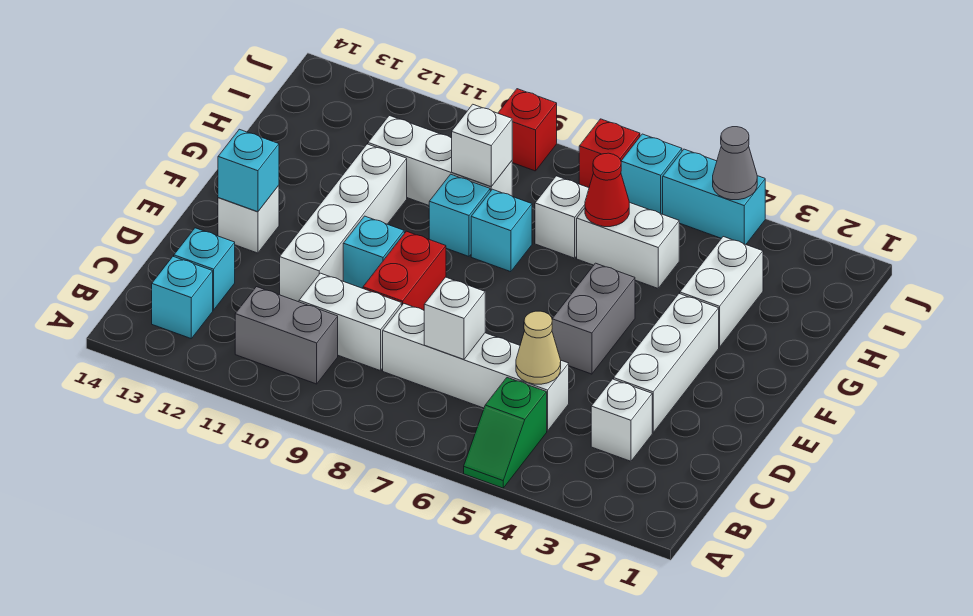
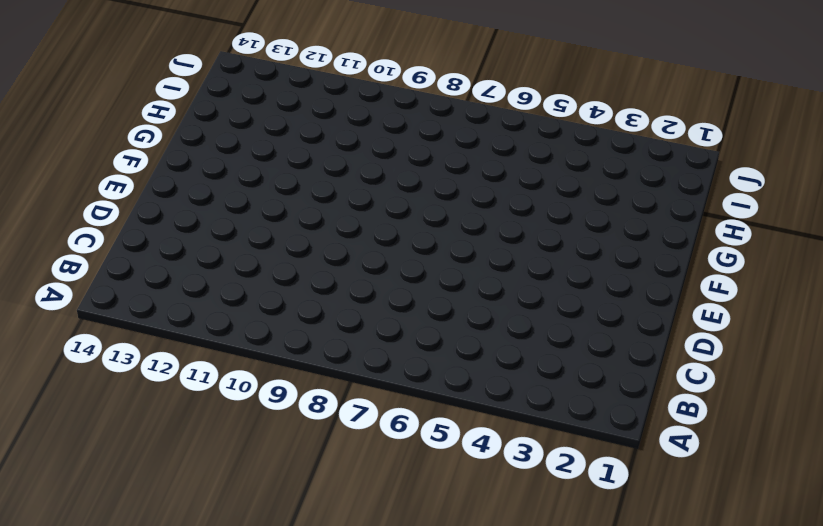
none -> green 1x2 slope [464,378,547,488]
none -> grey 1x2 brick [235,287,338,384]
none -> cyan 1x1 brick [152,257,213,338]

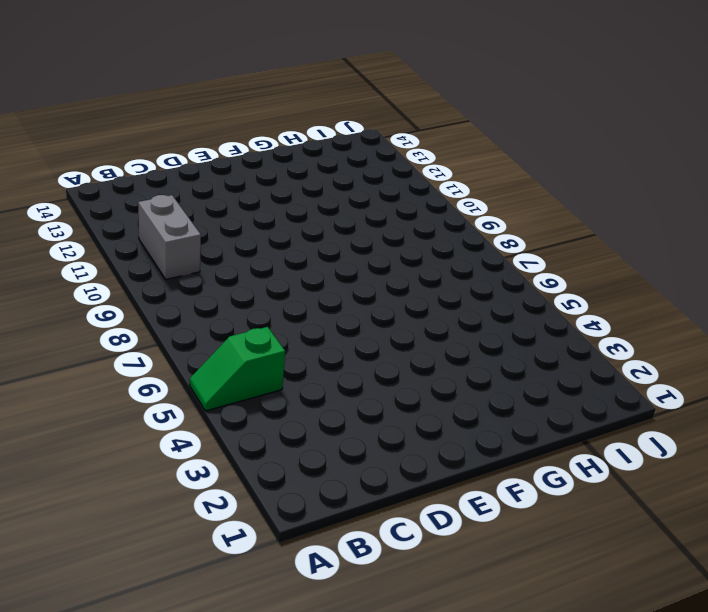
none -> cyan 1x1 brick [152,257,213,338]
none -> white 1x1 brick [591,379,652,461]
none -> white 1x4 brick [383,304,569,431]

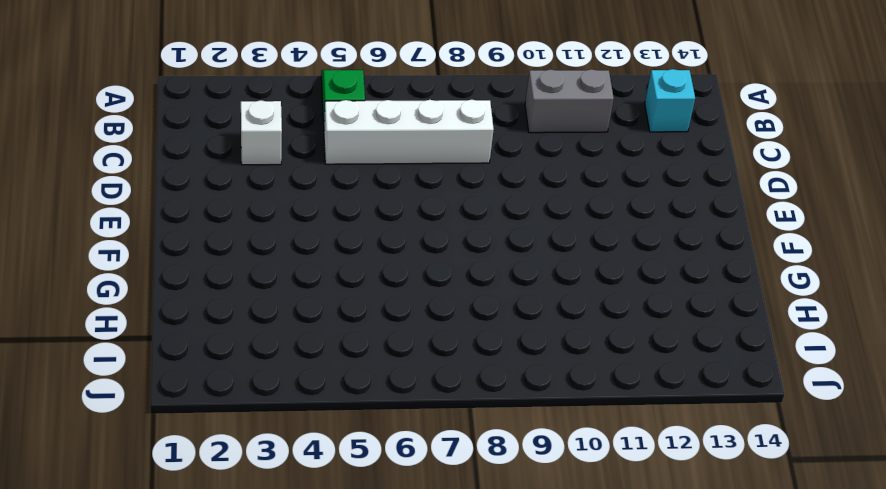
none -> white 1x2 brick [299,273,402,371]
none -> cyan 1x1 brick [174,228,235,310]
none -> white 1x3 brick [614,294,719,433]

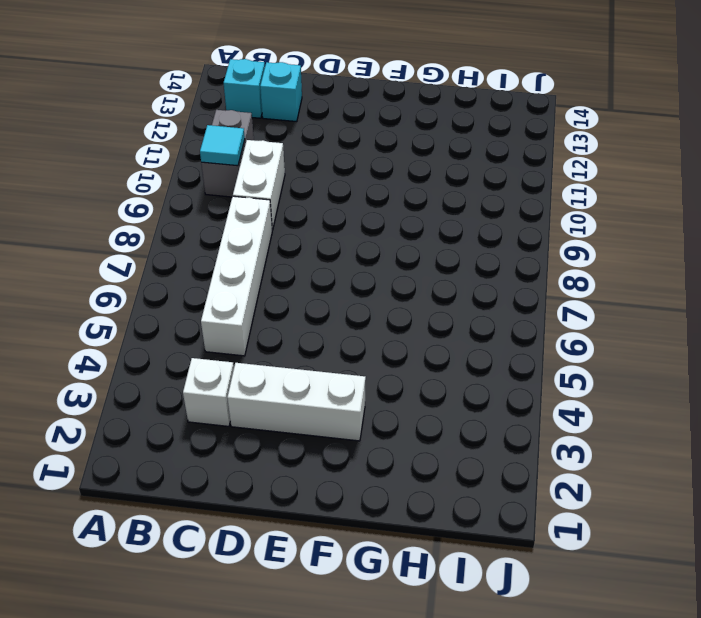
cyan 1x1 tile [200,125,245,166] -> none
none -> green 1x2 slope [464,378,547,488]
none -> red 1x2 brick [363,231,446,310]
none -> white 1x4 brick [280,144,407,302]

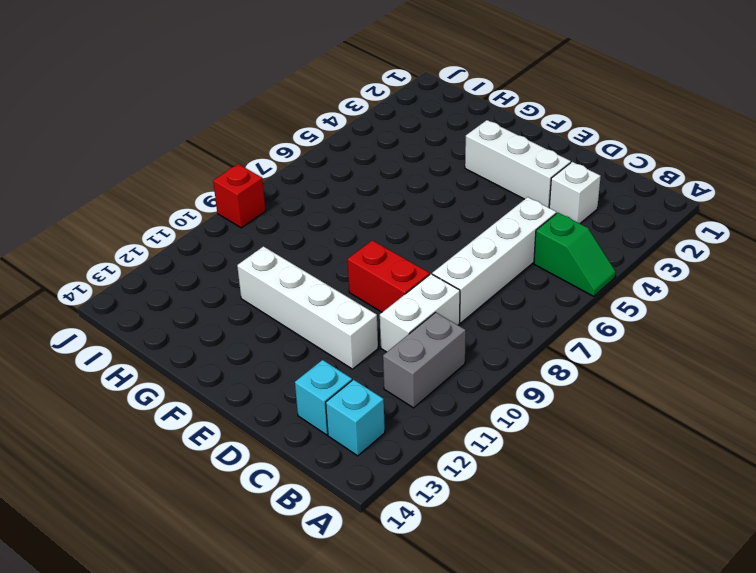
none -> grey 1x2 brick [552,263,635,374]
none -> cyan 1x1 brick [343,216,404,288]
none -> white 1x1 brick [218,185,279,253]

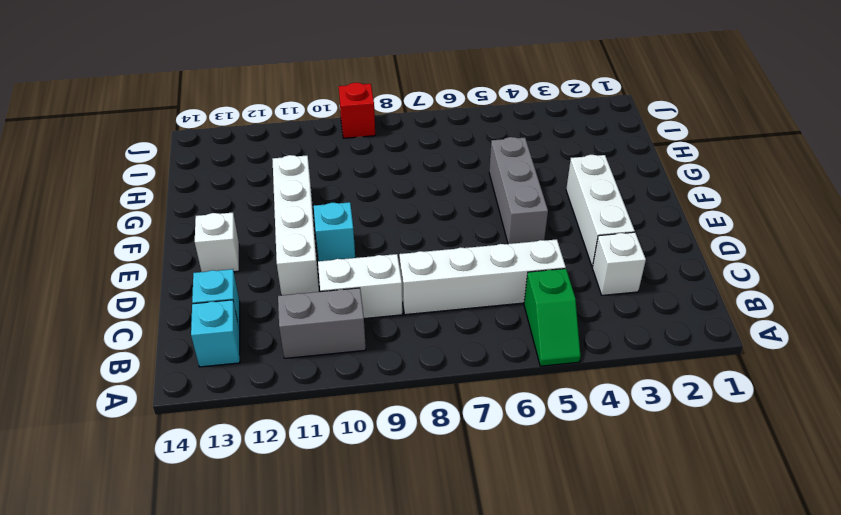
grey 1x3 brick [489,137,548,244] -> grey 1x2 brick [552,263,635,374]
none -> red 1x2 brick [363,231,446,310]
none -> white 1x2 brick [680,237,763,347]
none -> cyan 1x1 brick [471,189,532,272]

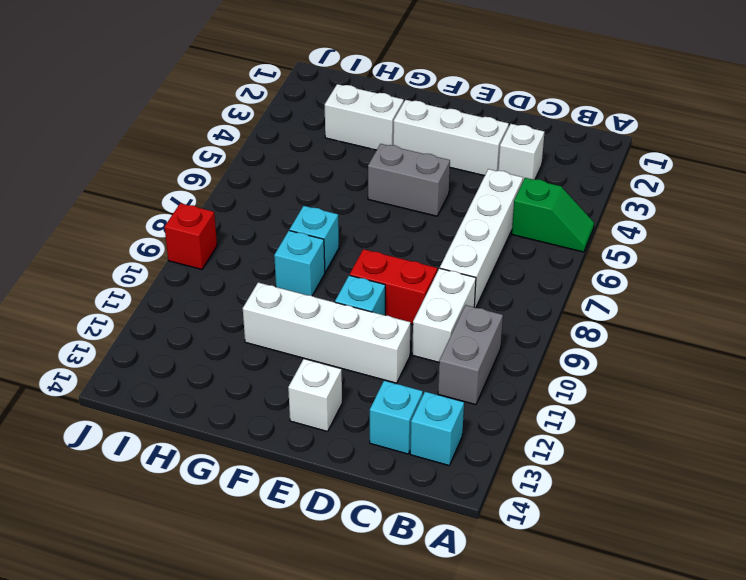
none -> white 1x2 brick [577,202,679,288]
none -> white 1x1 brick [535,176,589,258]
none -> white 1x3 brick [368,116,512,205]

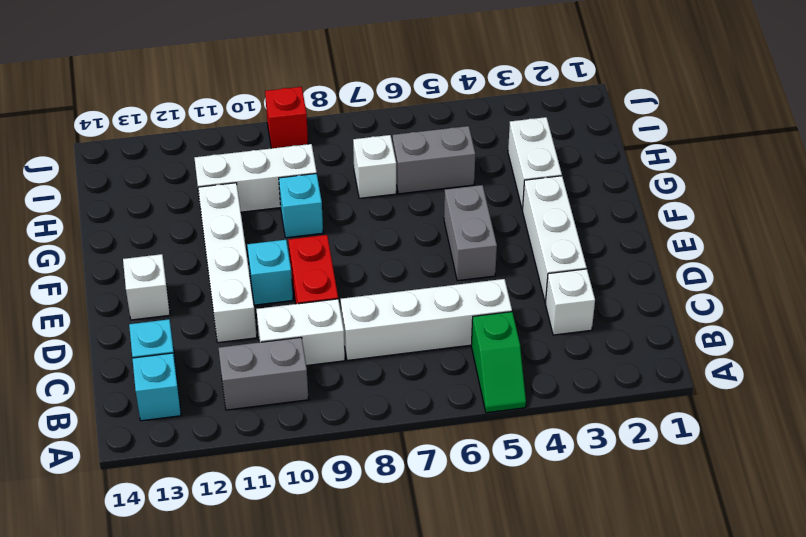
grey 1x2 brick [393,126,475,194] -> white 1x2 brick [577,202,679,288]
none -> cyan 1x1 brick [471,189,532,272]
none -> cyan 1x2 brick [663,149,765,244]
none -> cyan 1x1 brick [621,134,682,214]

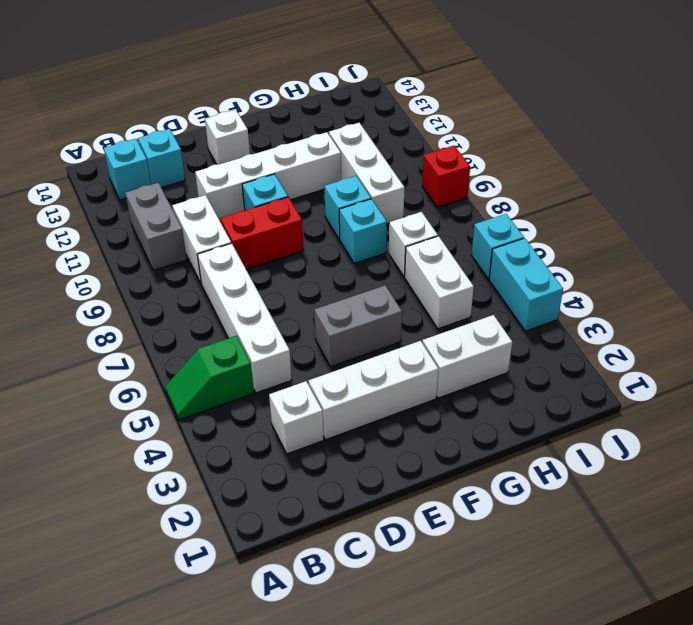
none -> red 1x1 brick [579,119,640,188]
none -> tan 1x1 cone [516,311,561,384]
none -> white 1x1 brick [424,277,485,360]

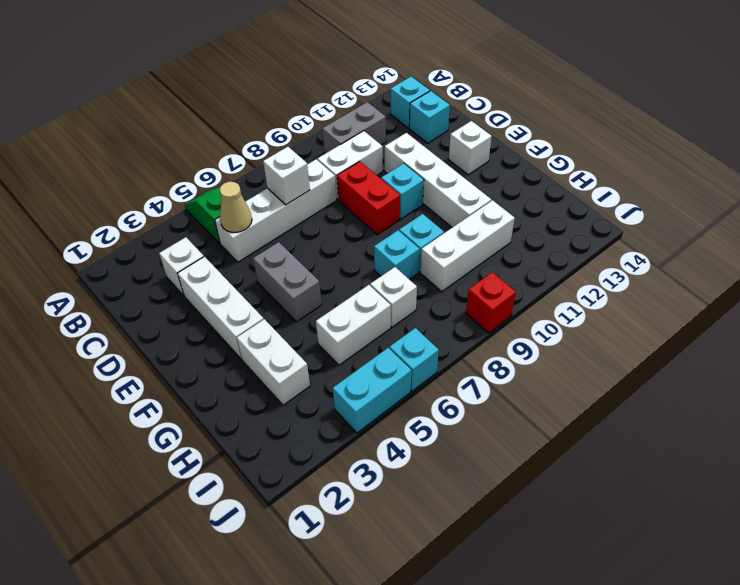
none -> red 1x1 brick [579,119,640,188]
none -> cyan 1x1 brick [218,129,279,212]
none -> red 1x1 cone [585,153,629,227]

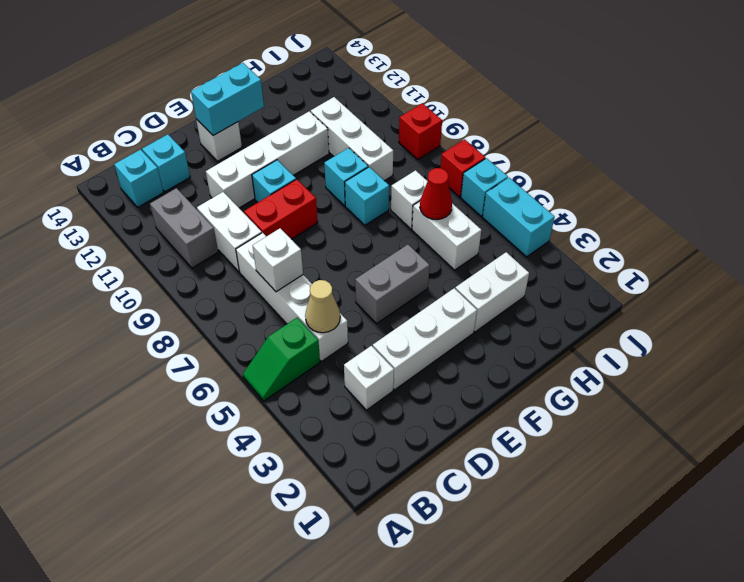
cyan 1x2 brick [191,63,264,136] -> cyan 1x1 brick [218,129,279,212]
none -> white 1x1 brick [452,104,512,186]
none -> grey 1x1 cone [713,127,757,200]

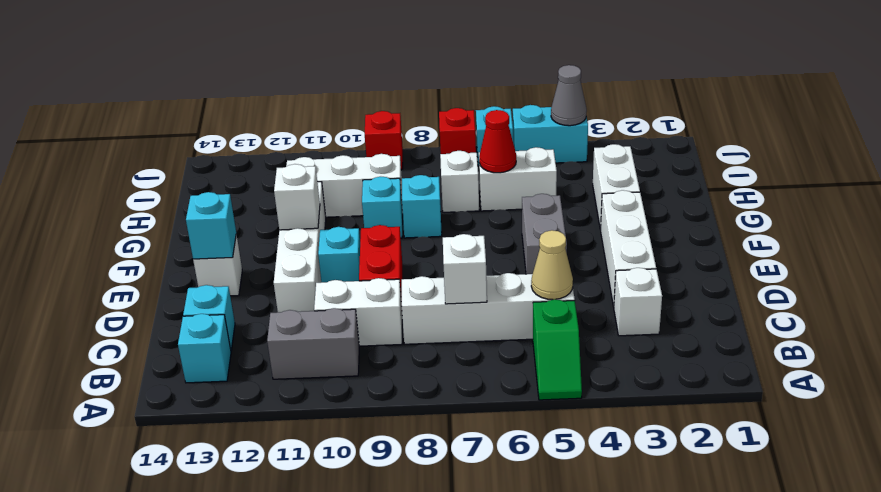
white 1x1 brick [274,164,320,230] -> white 1x1 brick moved to [452,104,512,186]

